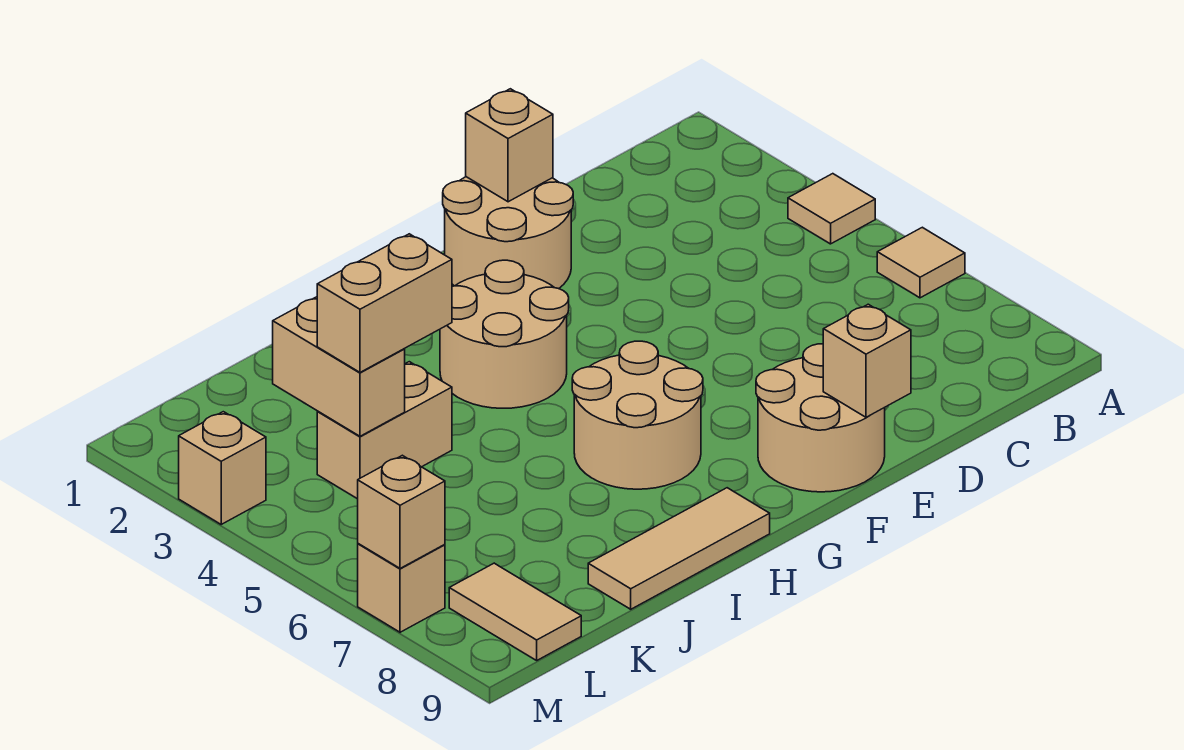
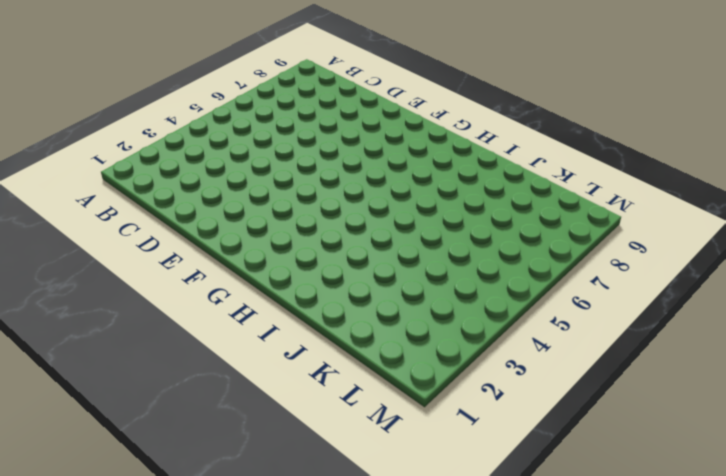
none -> tan 1x1 tile [788,174,875,244]
none -> tan 1x1 tile [877,227,965,298]
none -> tan 2x2 round brick [443,177,573,289]

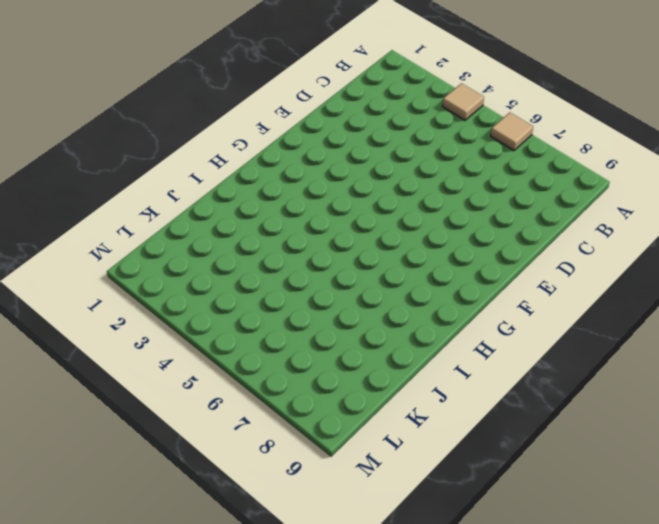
none -> tan 2x2 round brick [443,177,573,289]
none -> tan 2x2 round brick [756,344,885,492]
none -> tan 2x2 round brick [440,260,569,408]

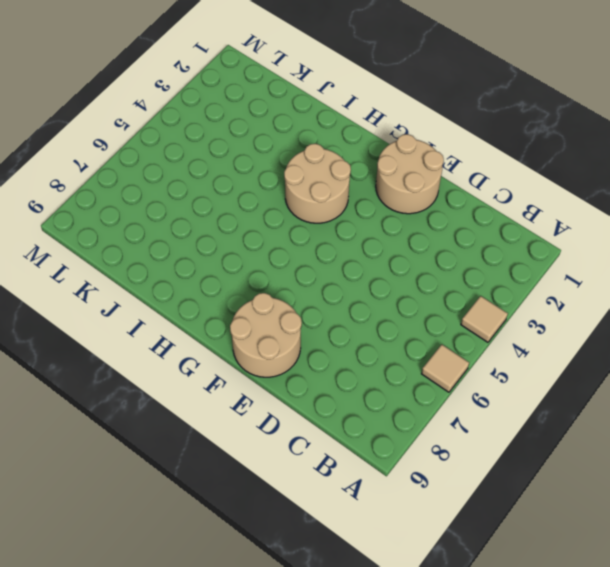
none -> tan 2x2 round brick [572,341,703,489]
none -> tan 1x3 tile [588,488,770,609]
none -> tan 1x2 brick [317,362,452,499]

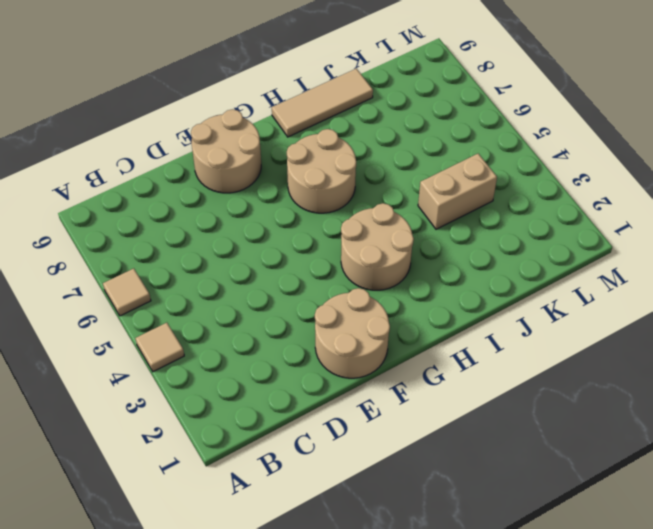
none -> tan 1x2 tile [449,563,581,660]
none -> tan 1x1 brick [179,412,266,524]
none -> tan 1x1 brick [358,544,445,632]

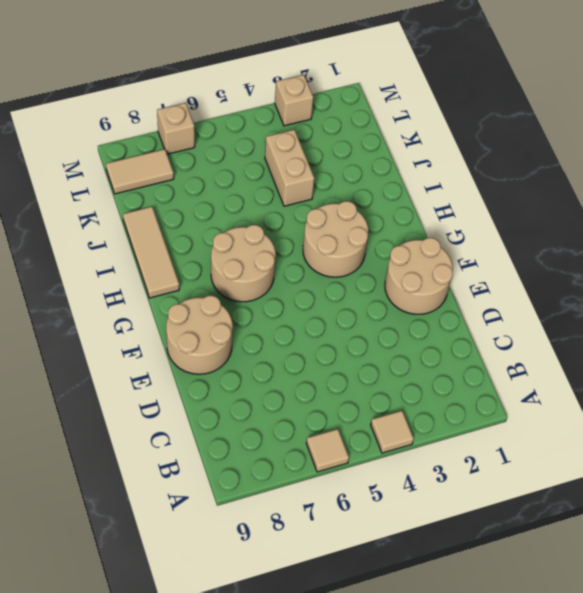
none -> tan 1x1 brick [466,89,553,202]
none -> tan 1x1 brick [823,304,911,417]
none -> tan 1x2 brick [273,297,405,436]

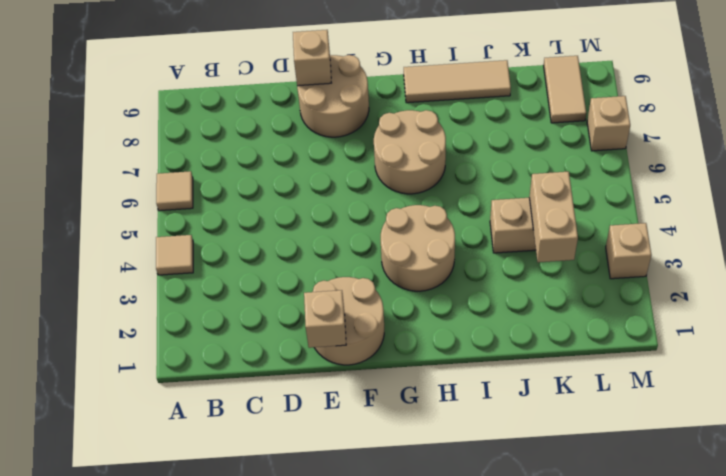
none -> tan 1x1 brick [358,455,445,568]
none -> tan 1x2 brick [317,234,452,372]

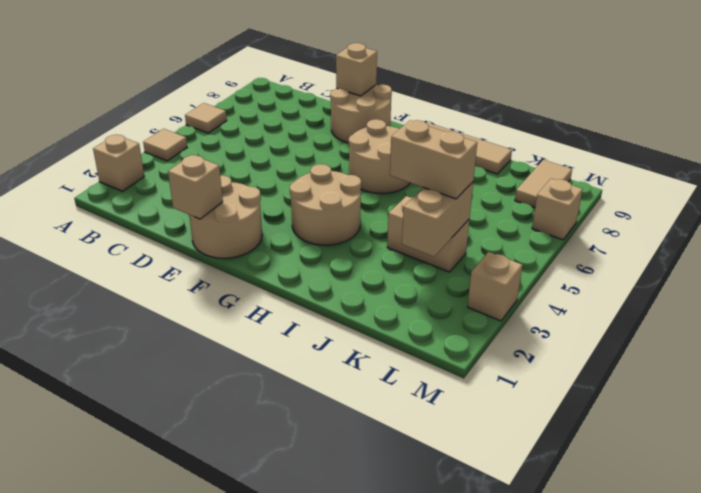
tan 1x1 brick [93,135,144,191] -> tan 1x1 brick moved to [358,455,445,568]

